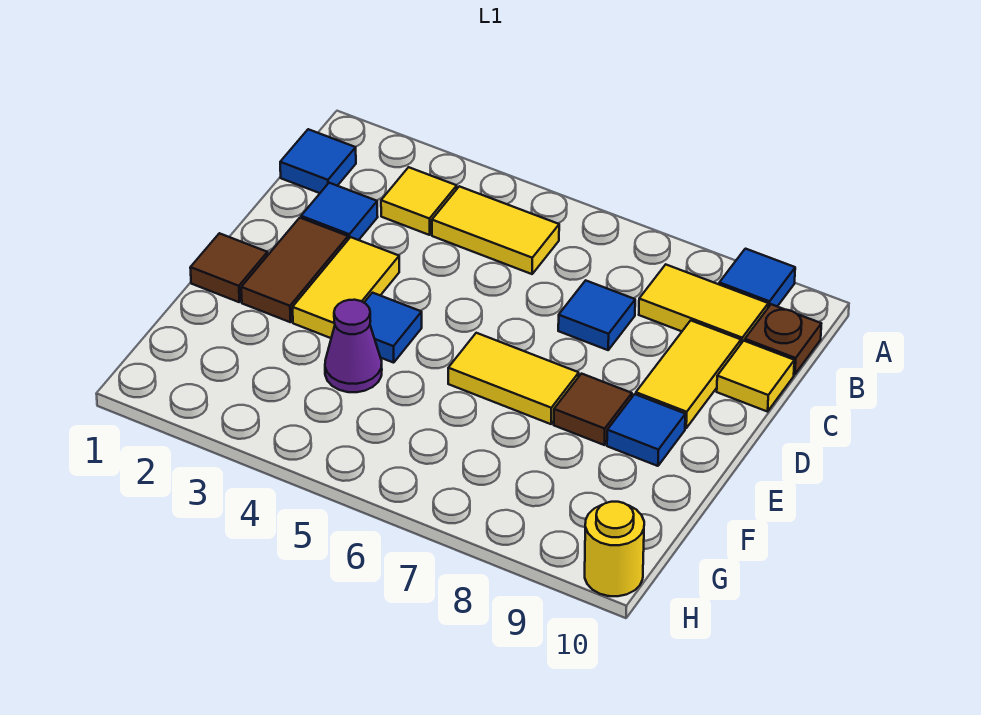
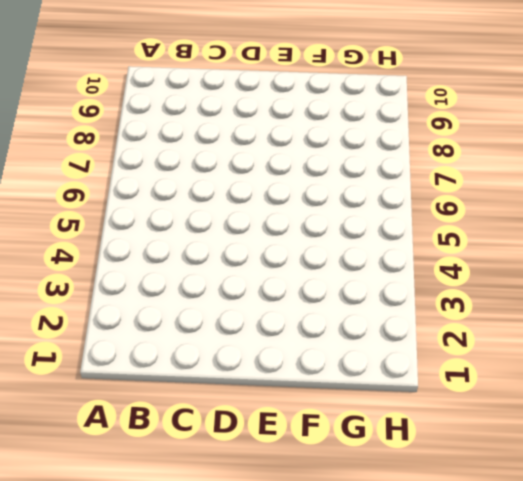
none -> blue 1x1 tile [719,249,795,307]
none -> blue 1x1 tile [280,129,356,193]
none -> yellow 1x1 tile [381,167,457,235]

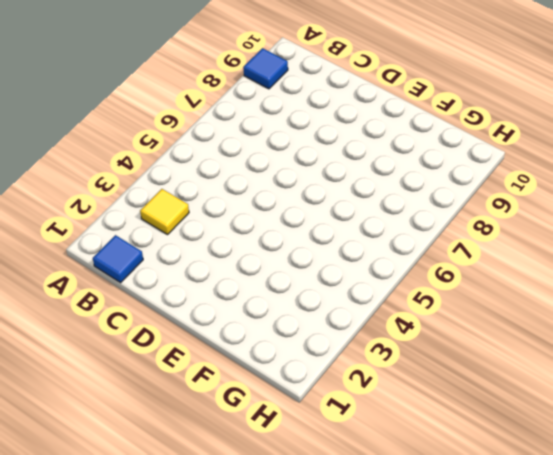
none -> yellow 1x2 tile [432,186,559,274]
none -> yellow 1x2 tile [639,265,768,343]
none -> brown 1x1 plate [745,304,821,375]

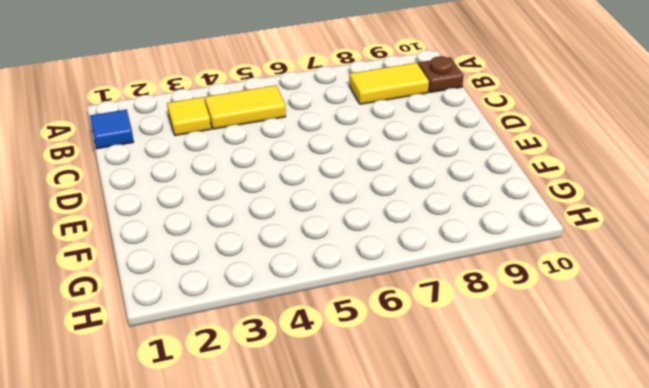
none -> blue 1x1 tile [719,249,795,307]
none -> blue 1x1 tile [301,183,378,240]
none -> blue 1x1 tile [558,280,635,350]

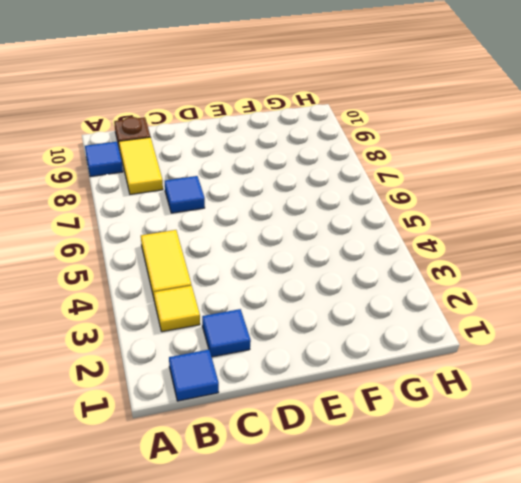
none -> yellow 1x2 tile [636,321,741,428]
none -> yellow 1x1 tile [717,341,794,412]
none -> brown 1x2 tile [241,218,348,322]

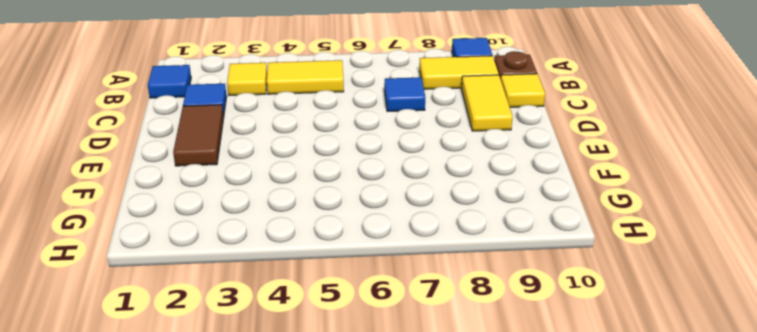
none -> yellow 1x2 tile [293,237,399,338]
none -> brown 1x1 tile [190,233,268,302]
none -> blue 1x1 tile [364,293,422,363]

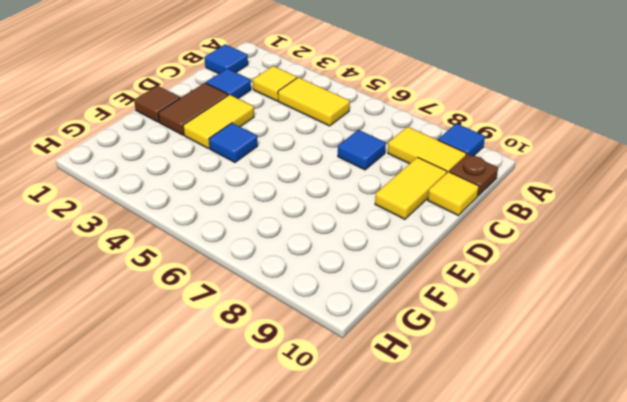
none -> yellow 1x2 tile [448,333,579,424]
none -> brown 1x1 tile [554,374,632,445]
none -> blue 1x1 tile [607,394,685,466]

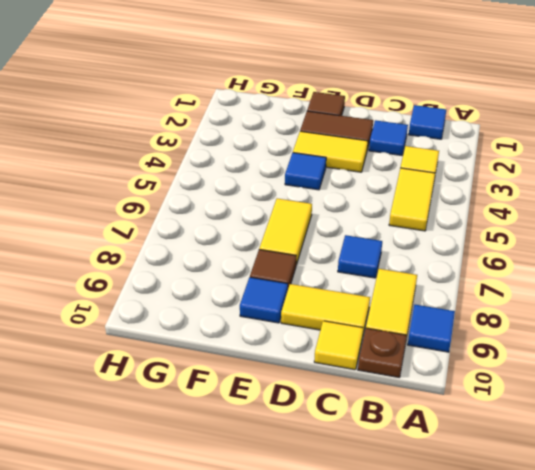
none -> purple 1x1 cone [325,300,382,392]
none -> yellow 1x1 round brick [585,502,644,596]

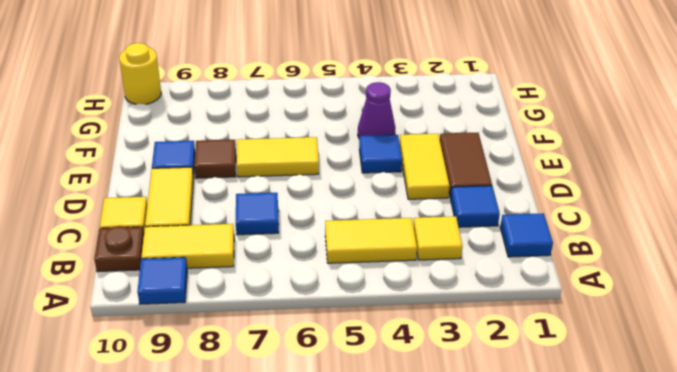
none -> brown 1x1 tile [190,233,268,302]

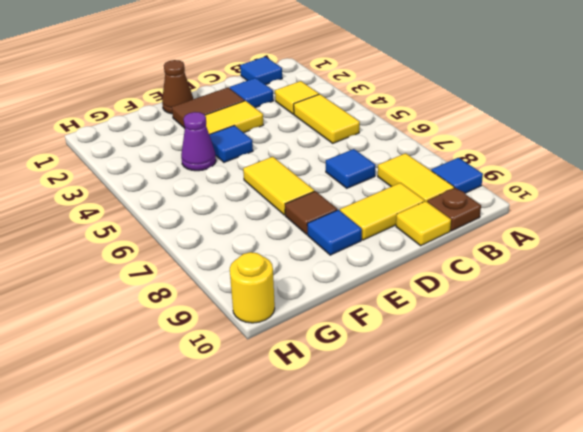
brown 1x1 cone [162,60,193,114] -> brown 1x1 tile [190,233,268,302]

